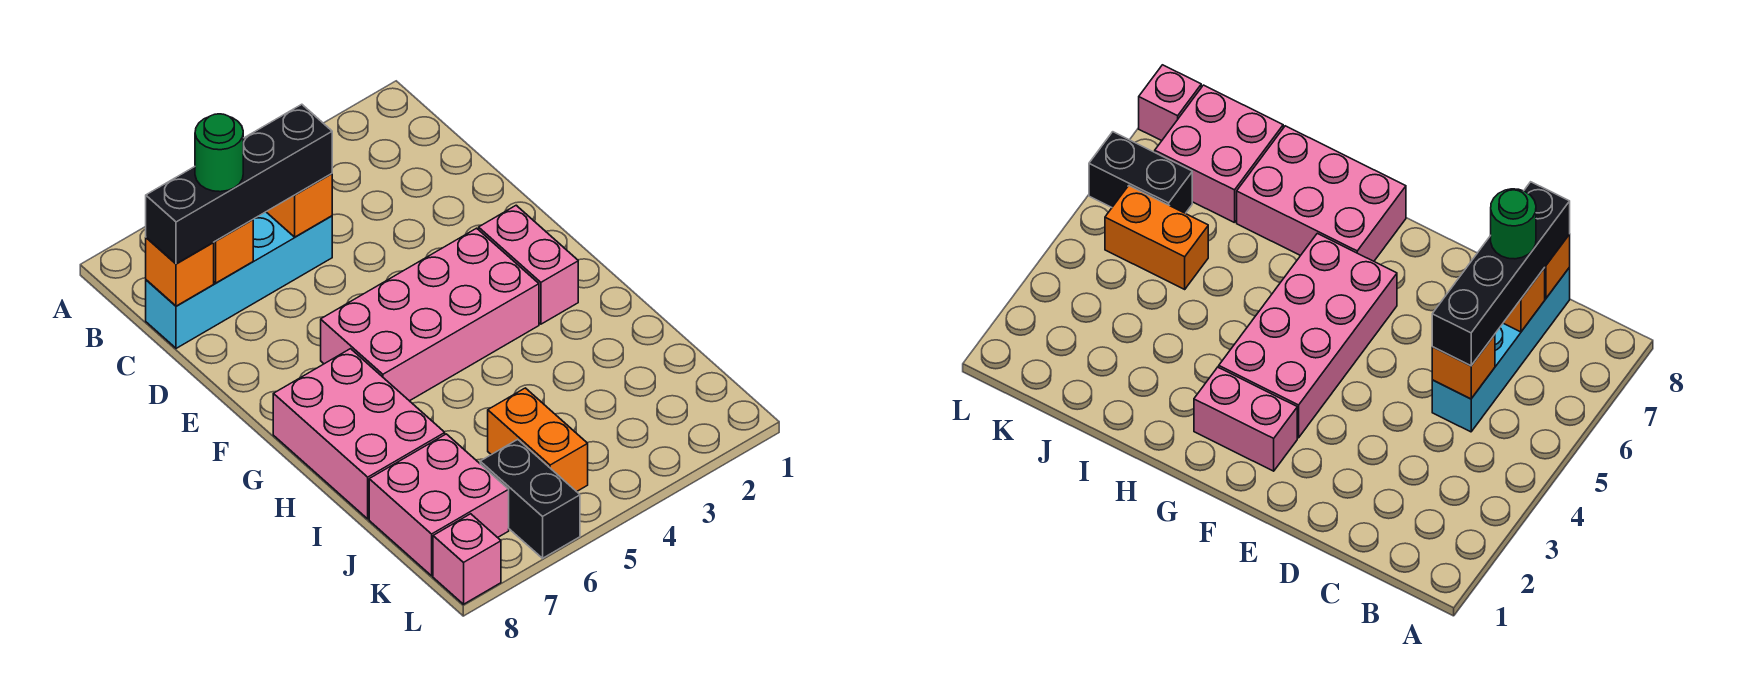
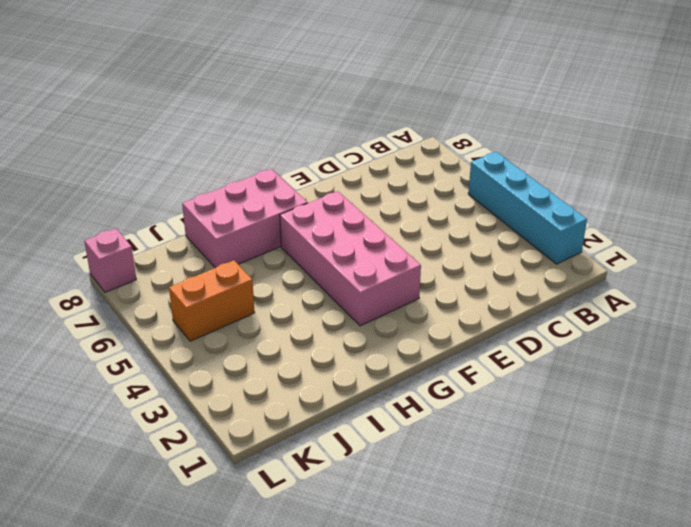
cyan 1x4 brick [468,152,587,264] -> cyan 1x4 brick moved to [146,212,332,348]
none -> pink 1x2 brick [479,205,578,324]
none -> pink 2x2 brick [369,434,509,576]
none -> black 1x2 brick [480,439,580,558]

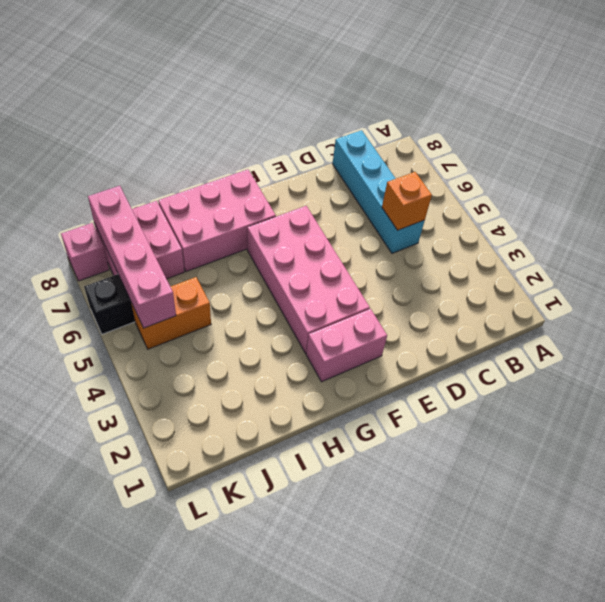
pink 1x4 brick [88,186,176,328] -> none
none -> orange 1x1 brick [214,220,253,283]
none -> orange 1x1 brick [146,238,214,306]
none -> black 1x4 brick [146,104,332,264]

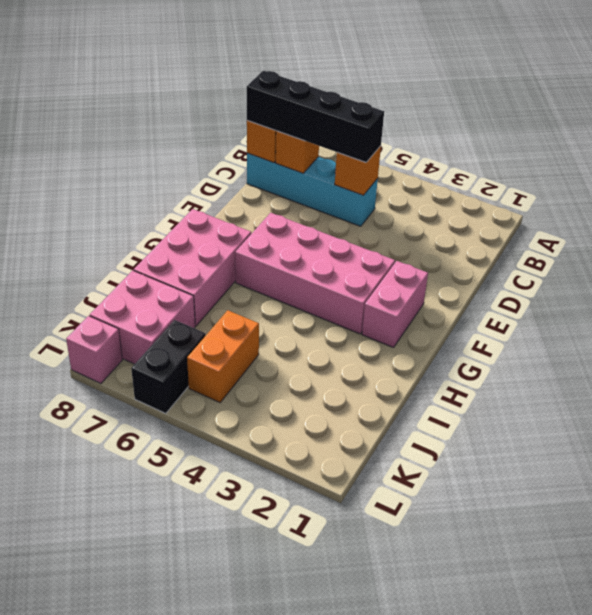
none -> green 1x1 round brick [195,114,243,192]

